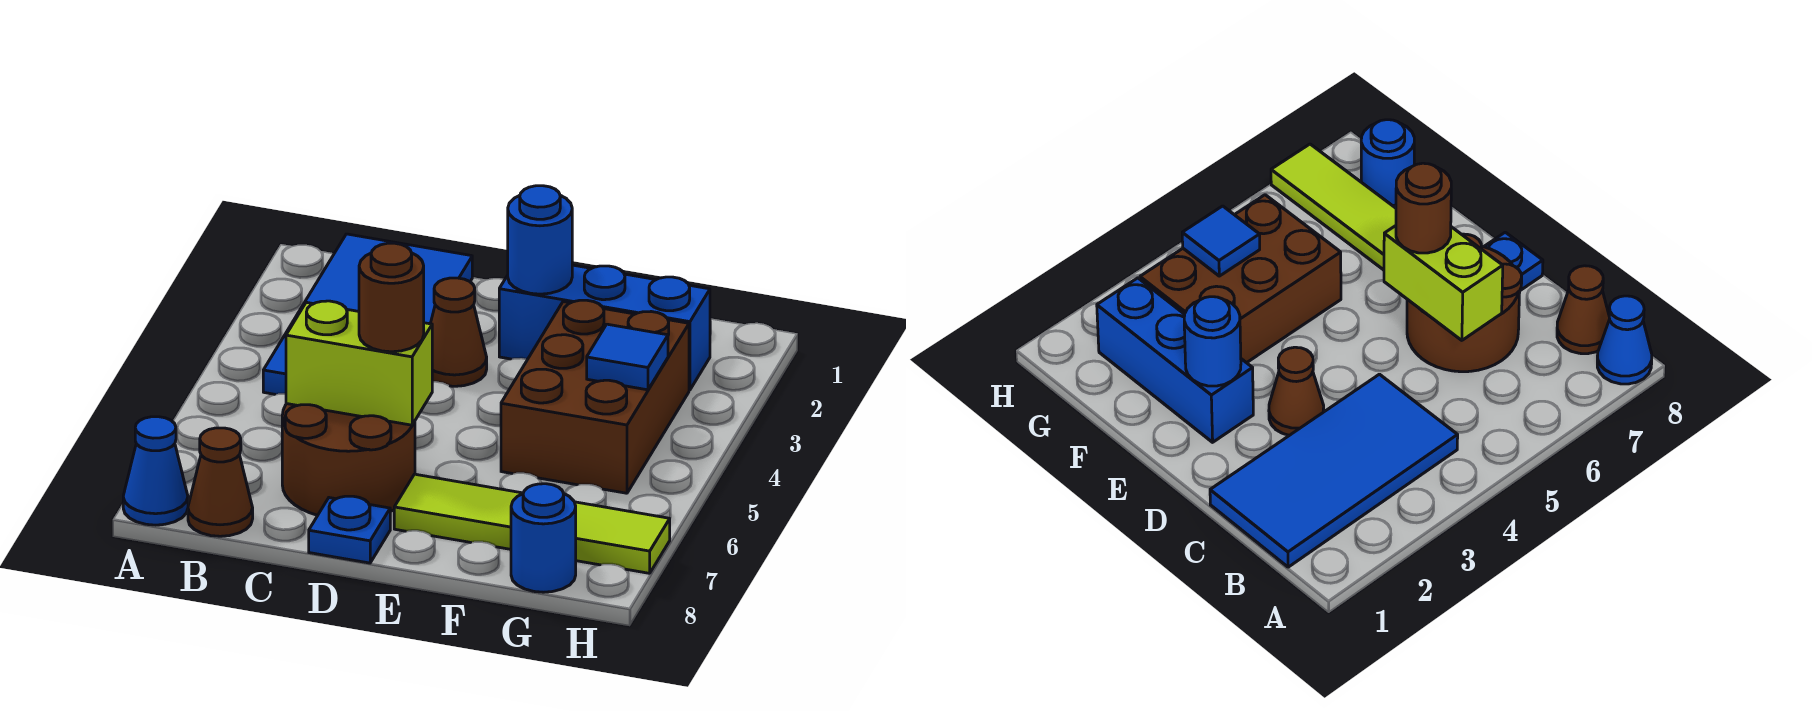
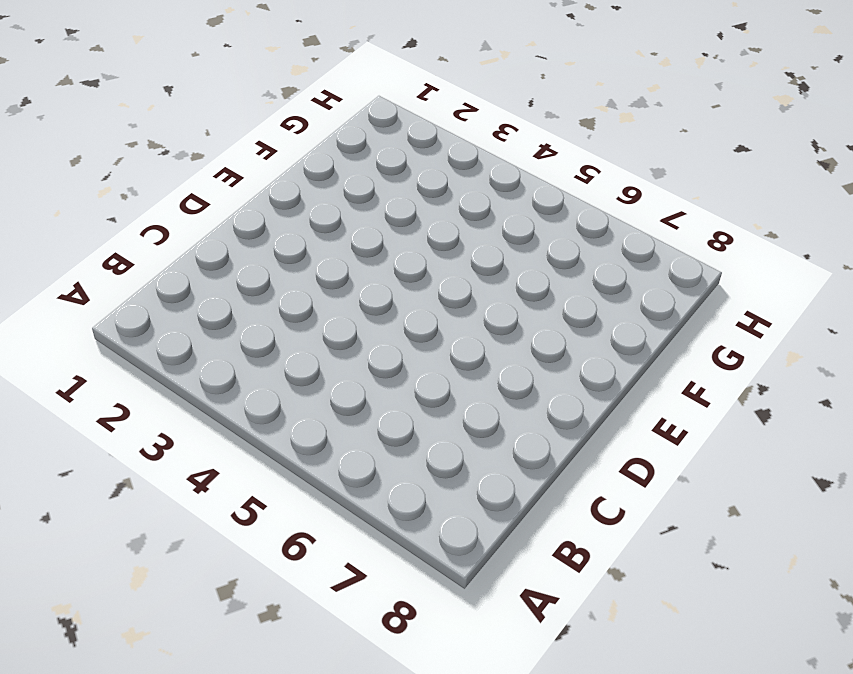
none -> blue 1x1 cone [123,417,188,525]
none -> blue 2x4 tile [263,234,472,394]
none -> brown 1x1 cone [188,428,253,536]

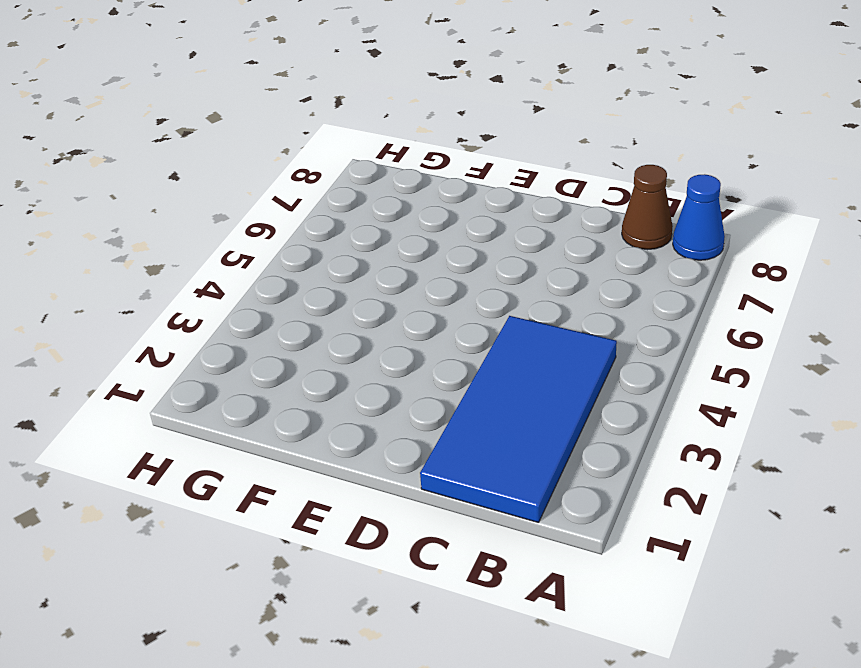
none -> brown 2x2 round brick [282,404,415,515]
none -> brown 1x1 cone [430,278,487,386]
none -> blue 1x1 plate [309,496,390,563]

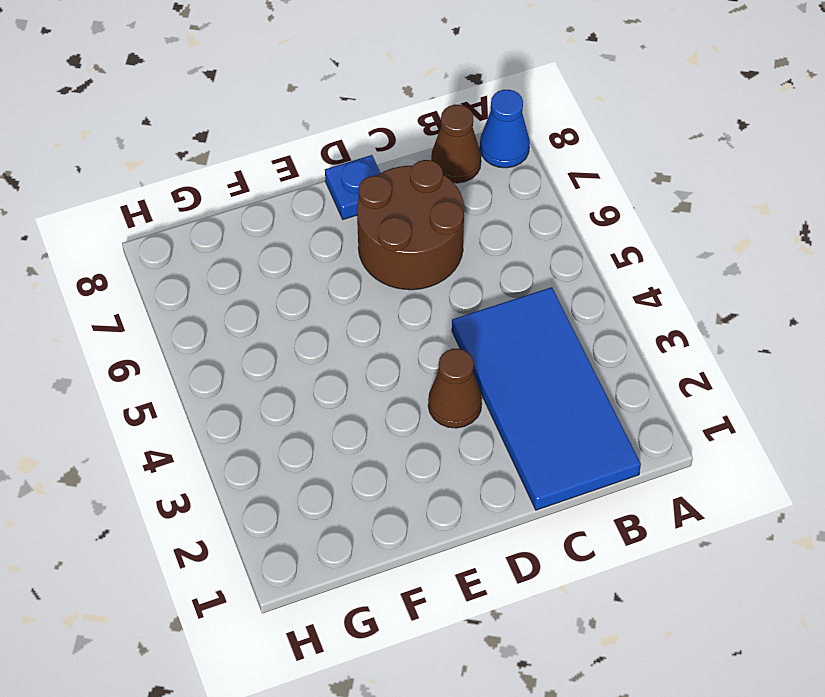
none -> blue 1x3 brick [499,265,710,390]
none -> lime 1x4 tile [394,474,670,573]
none -> brown 2x3 brick [501,300,689,493]

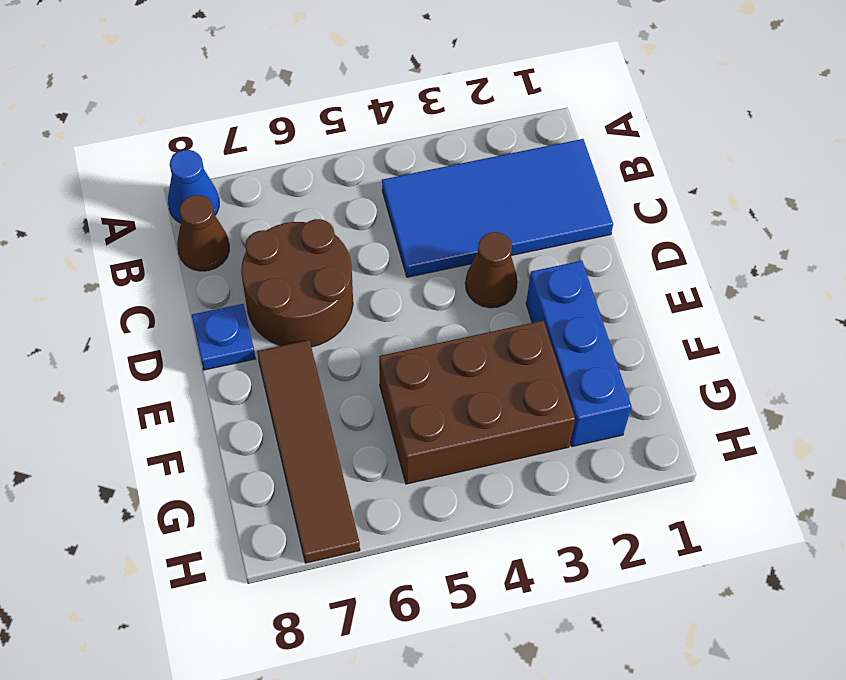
brown 1x4 tile [257,340,360,563] -> lime 1x4 tile [394,474,670,573]
none -> blue 1x1 round brick [511,484,576,592]
none -> lime 1x2 brick [286,301,432,425]
none -> blue 1x1 round brick [508,186,572,294]

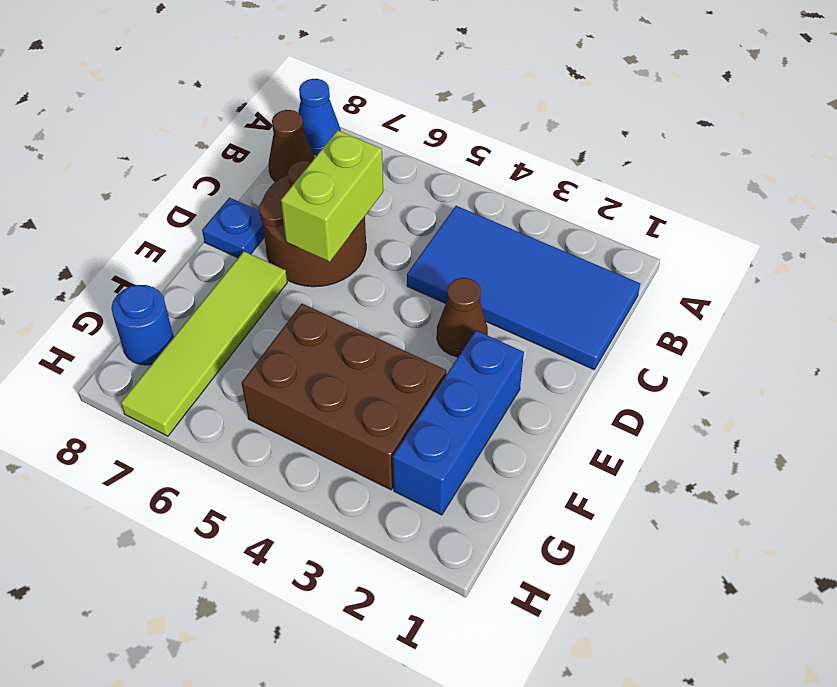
none -> blue 1x1 round brick [508,186,572,294]
none -> blue 1x1 tile [587,324,668,390]
none -> brown 1x1 round brick [359,243,424,352]

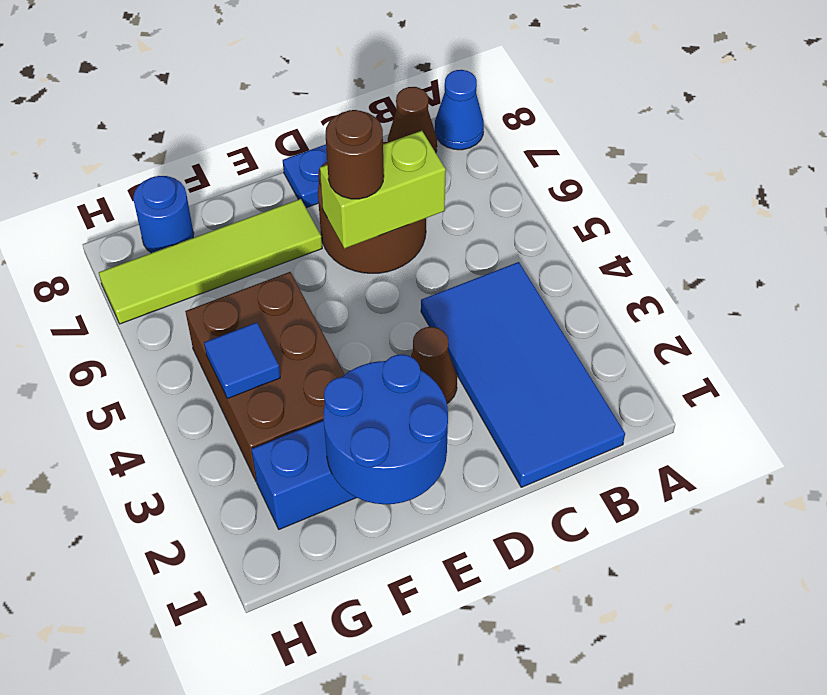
blue 2x2 round brick [323,354,448,504] -> blue 1x1 round brick [508,186,572,294]

